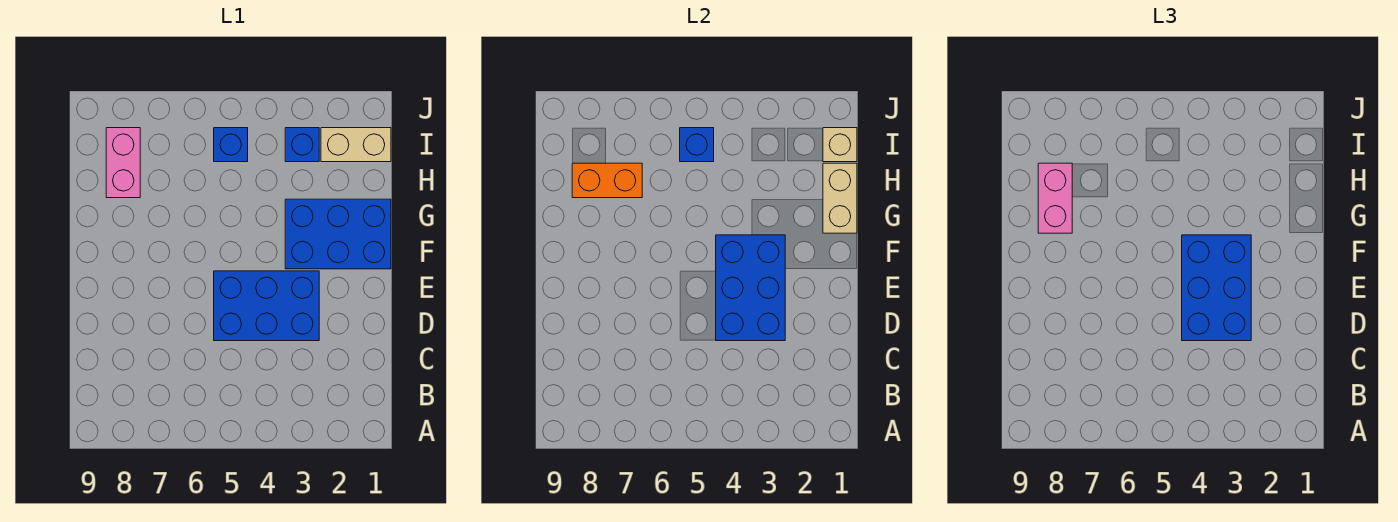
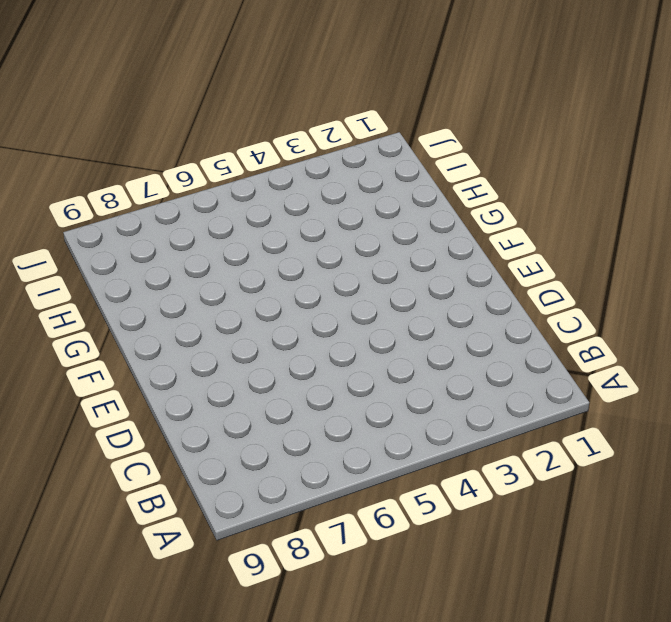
none -> blue 2x3 brick [214,271,319,341]
none -> blue 2x3 brick [285,199,391,269]
none -> pink 1x2 brick [106,128,140,198]

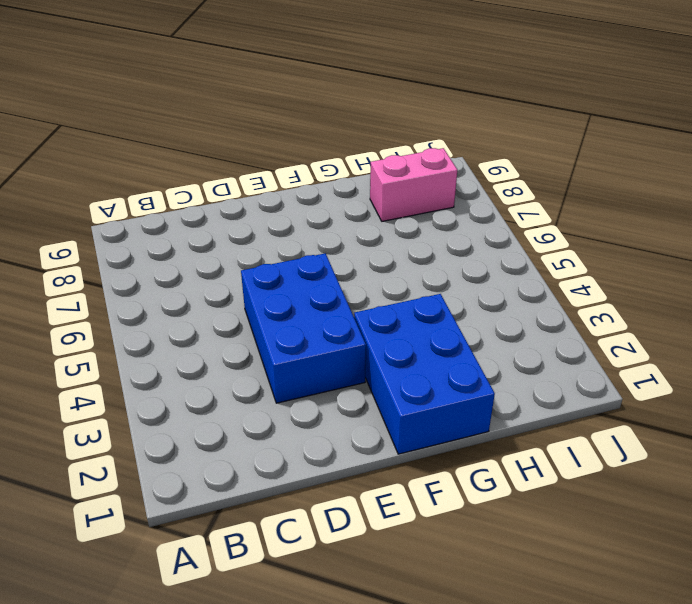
none -> tan 1x2 brick [321,128,391,162]
none -> blue 1x1 brick [285,128,319,162]
none -> blue 1x1 brick [214,128,248,162]

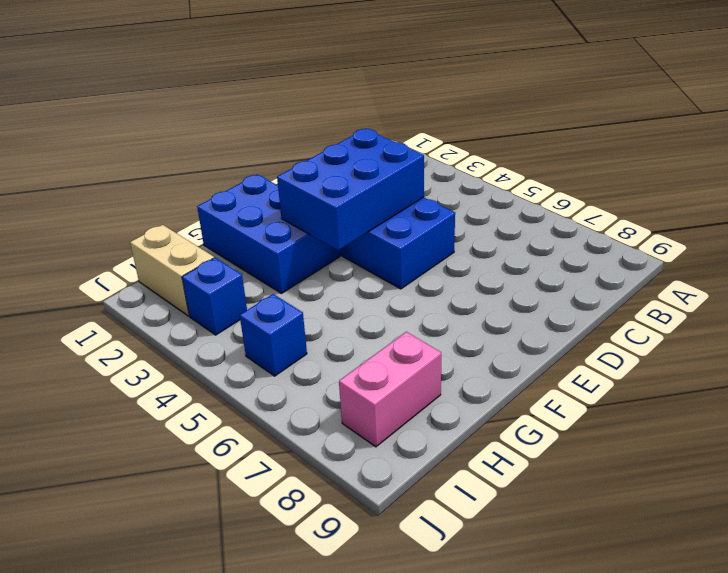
none -> tan 1x2 brick [823,163,857,233]
none -> orange 1x2 brick [572,163,642,198]
none -> tan 1x1 brick [823,128,857,162]

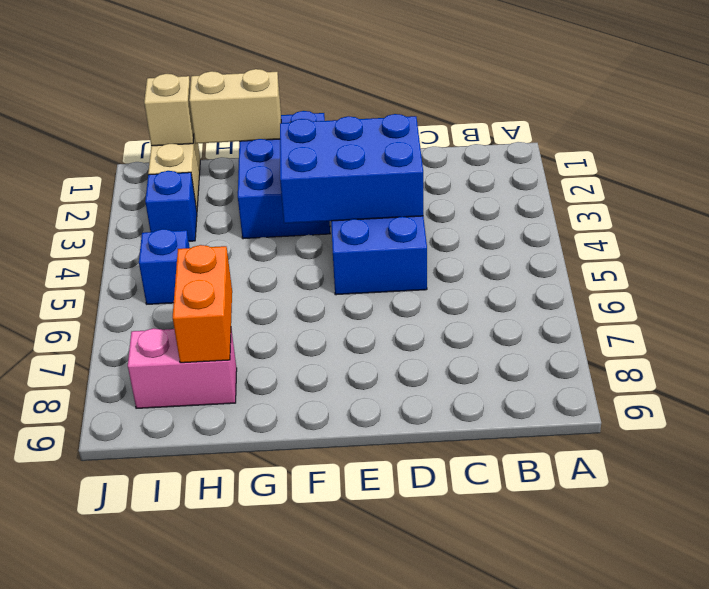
none -> blue 1x1 brick [680,128,714,162]
none -> blue 2x3 brick [1182,235,1251,341]
none -> pink 1x2 brick [1038,163,1072,233]

